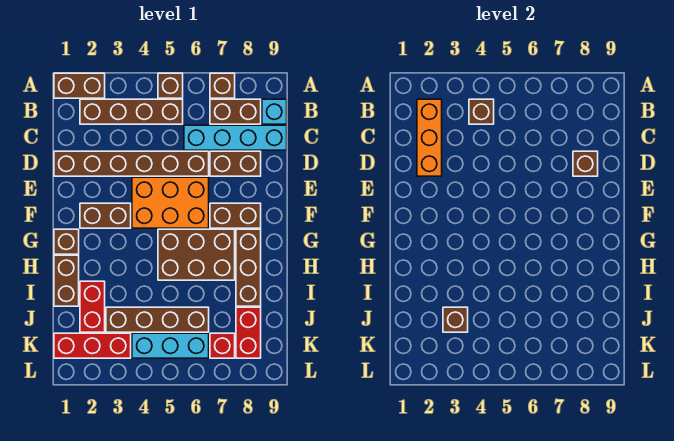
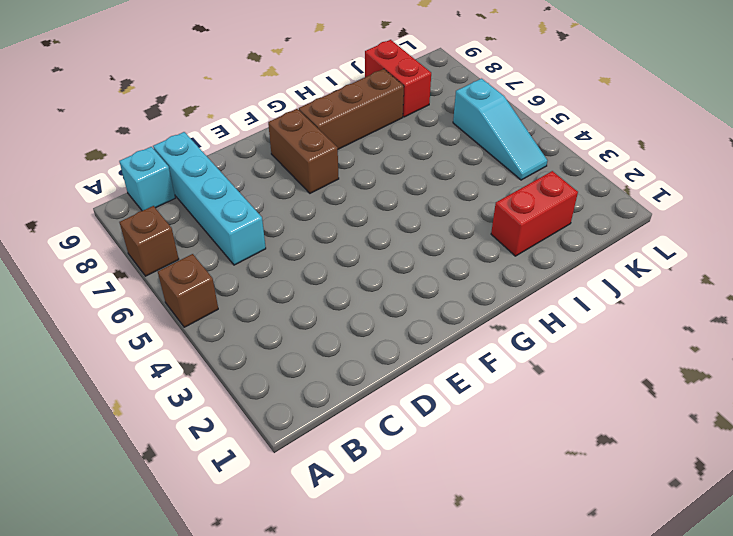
red 1x2 brick [365,40,431,117] -> red 1x2 brick turned to [236,307,261,358]
cyan 1x3 slope [453,79,547,180] -> cyan 1x3 brick [132,333,209,358]
none -> brown 1x2 brick [54,73,105,98]
none -> brown 1x4 brick [80,99,183,124]
none -> brown 1x2 brick [210,99,261,124]

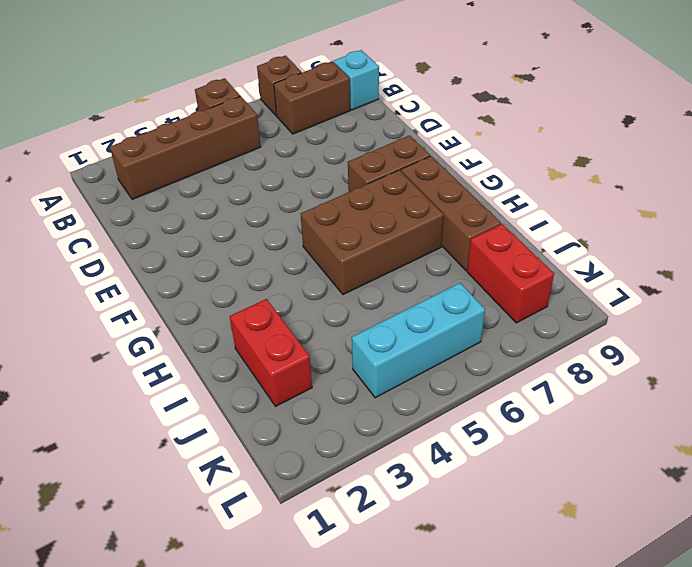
none -> brown 1x2 brick [54,73,105,98]
none -> cyan 1x4 brick [184,125,287,150]
none -> brown 1x6 brick [54,151,209,176]

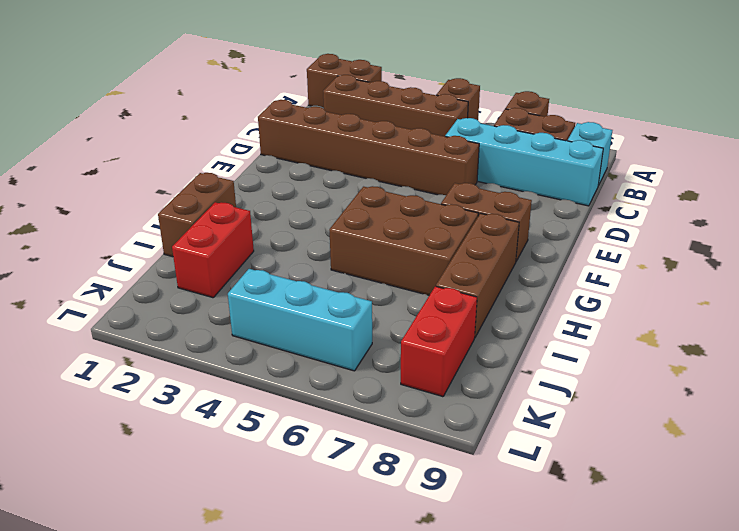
none -> brown 1x2 brick [210,151,261,176]
none -> orange 2x3 brick [132,177,209,228]
none -> brown 1x2 brick [80,203,131,228]

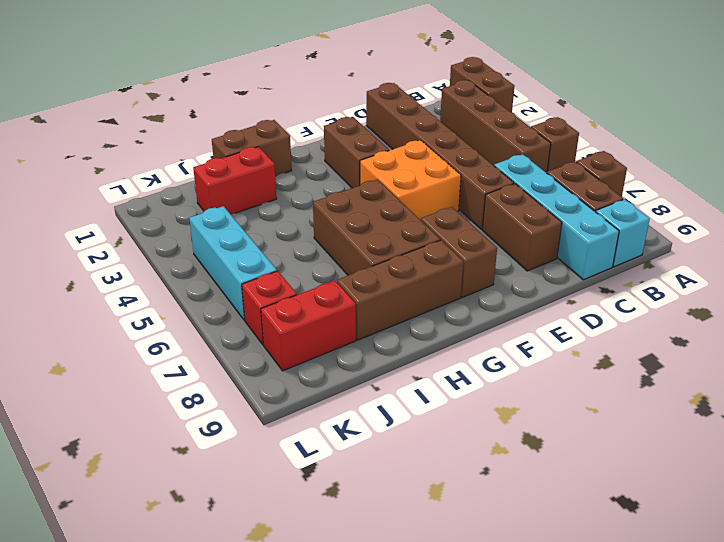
orange 2x2 brick [360,140,461,220] -> orange 2x3 brick [132,177,209,228]
none -> brown 1x1 brick [54,229,79,254]
none -> brown 1x4 brick [106,307,209,332]
none -> red 1x3 brick [54,333,131,358]

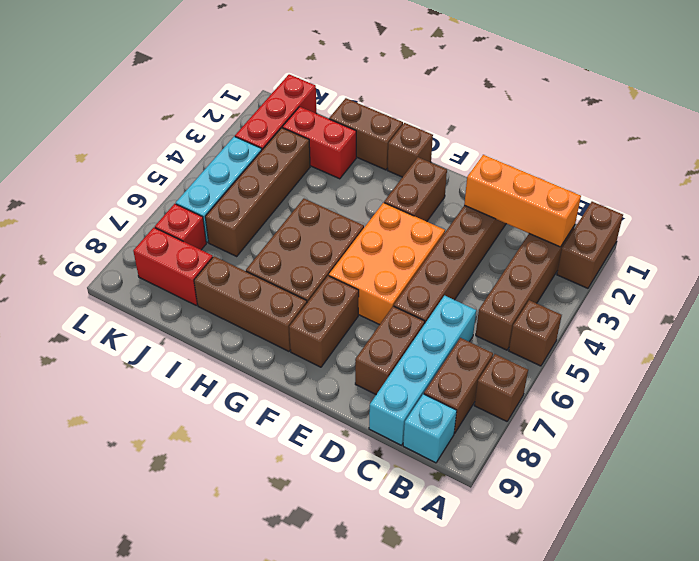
none -> brown 1x1 brick [469,99,494,124]
none -> brown 1x1 brick [573,151,598,176]
none -> brown 1x1 brick [443,307,468,332]

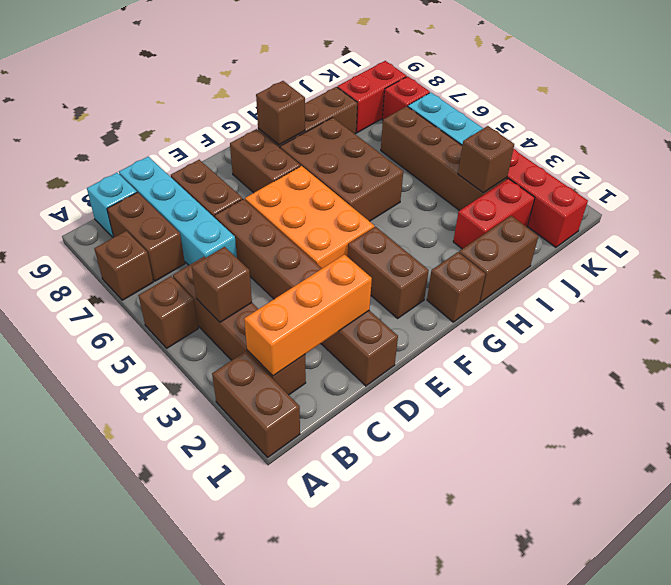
brown 1x1 brick [256,81,305,145] -> brown 1x1 brick moved to [573,151,598,176]

